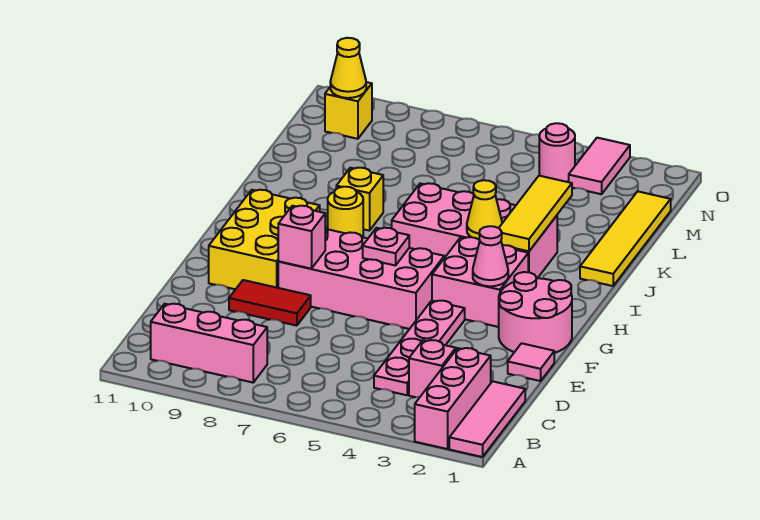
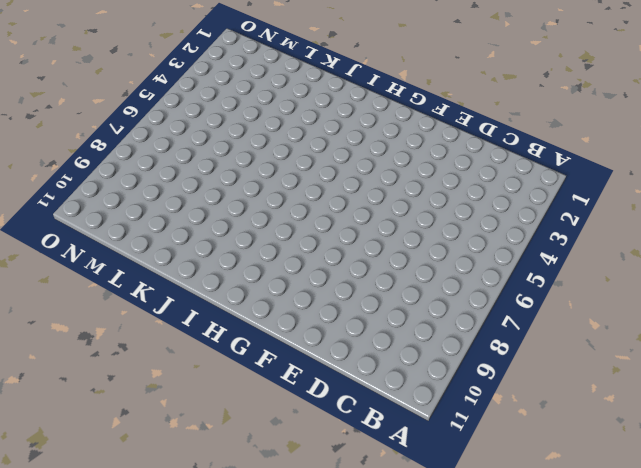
none -> pink 1x3 tile [449,381,525,457]
none -> pink 1x3 brick [415,348,491,449]
none -> pink 1x3 brick [151,304,267,382]

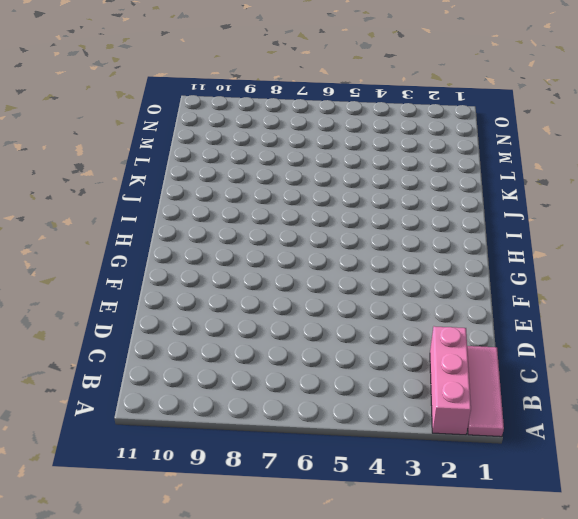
none -> pink 1x3 brick [151,304,267,382]
none -> pink 1x1 brick [409,340,456,397]
none -> pink 1x4 plate [374,301,465,395]

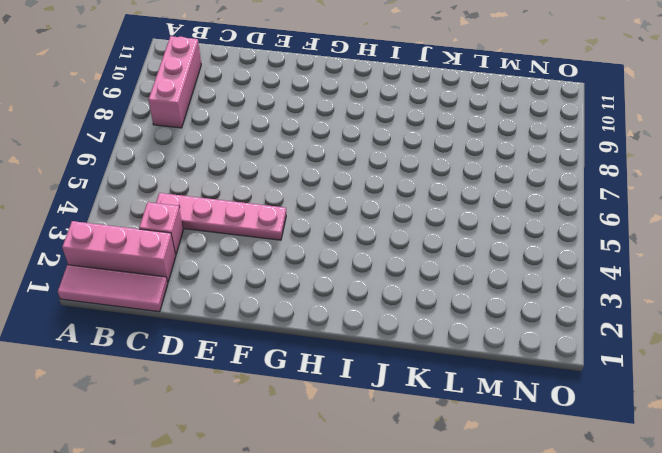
none -> pink 1x1 tile [508,343,554,381]
none -> red 1x2 tile [229,280,311,326]
none -> pink 2x2 round brick [499,272,572,353]

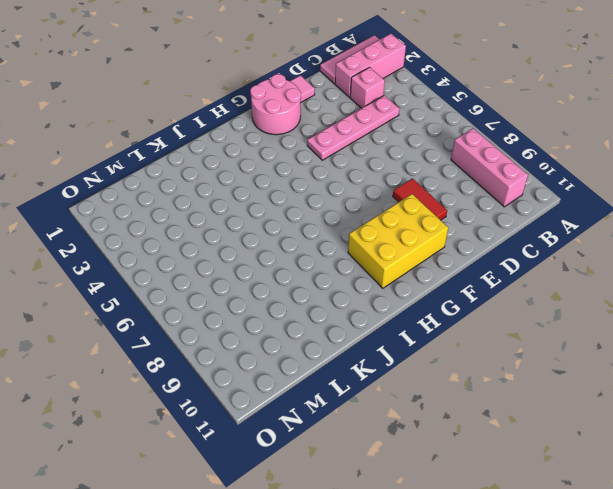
none -> pink 2x4 brick [278,227,444,329]
none -> pink 2x2 brick [432,237,528,327]
none -> pink 2x4 brick [392,183,557,278]

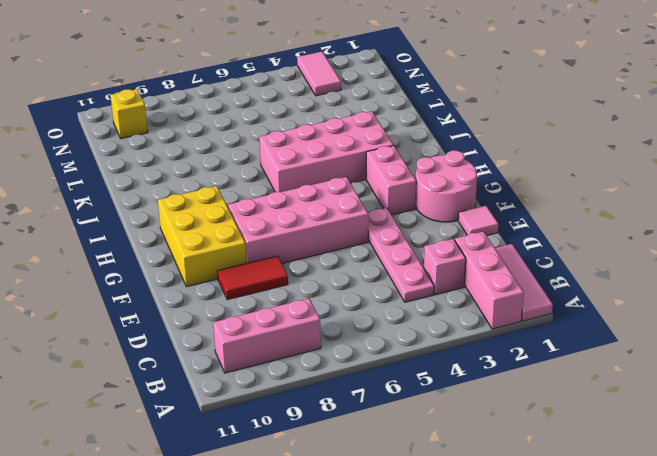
pink 1x2 brick [366,145,416,215] -> pink 2x2 brick [432,237,528,327]
none -> yellow 1x1 round brick [328,187,363,237]
none -> yellow 1x4 tile [580,191,671,286]
none -> yellow 1x1 brick [336,168,383,231]

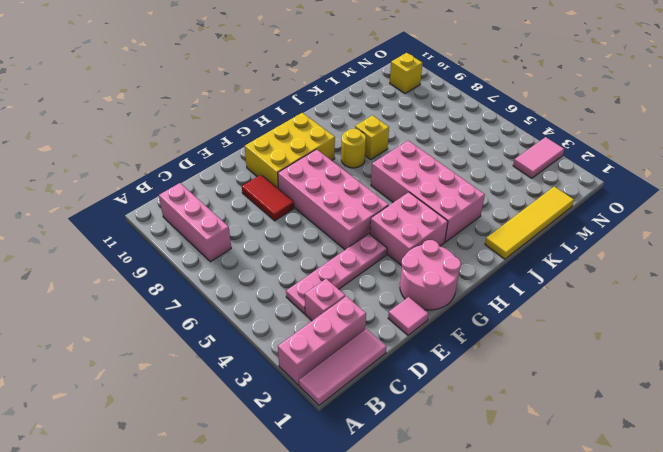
none -> pink 1x1 round brick [539,123,575,182]
none -> pink 1x1 brick [278,206,325,269]
none -> pink 1x1 cone [473,226,508,286]

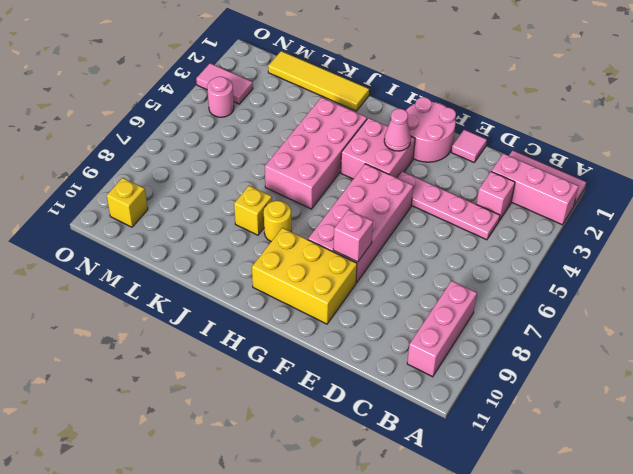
none -> red 1x2 tile [229,280,311,326]
none -> pink 1x1 plate [363,228,409,266]
none -> yellow 1x3 tile [499,176,572,251]

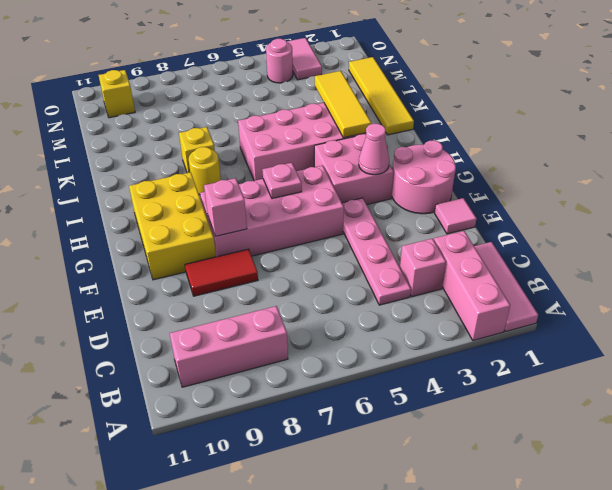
none -> yellow 1x1 cone [467,180,502,239]
none -> yellow 1x1 cone [330,38,366,98]

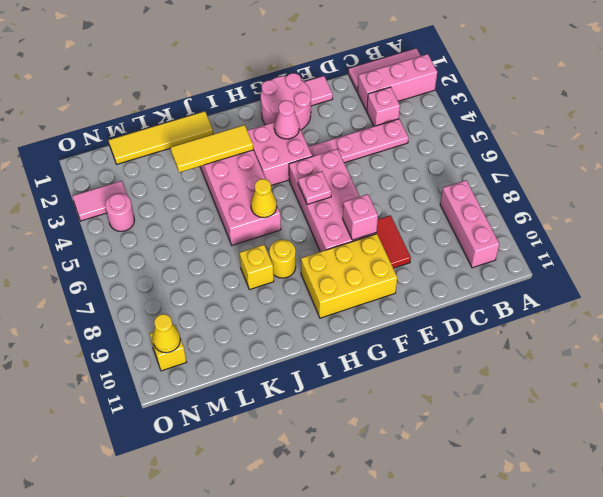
yellow 1x1 cone [251,179,277,218] -> yellow 1x1 cone moved to [467,180,502,239]

